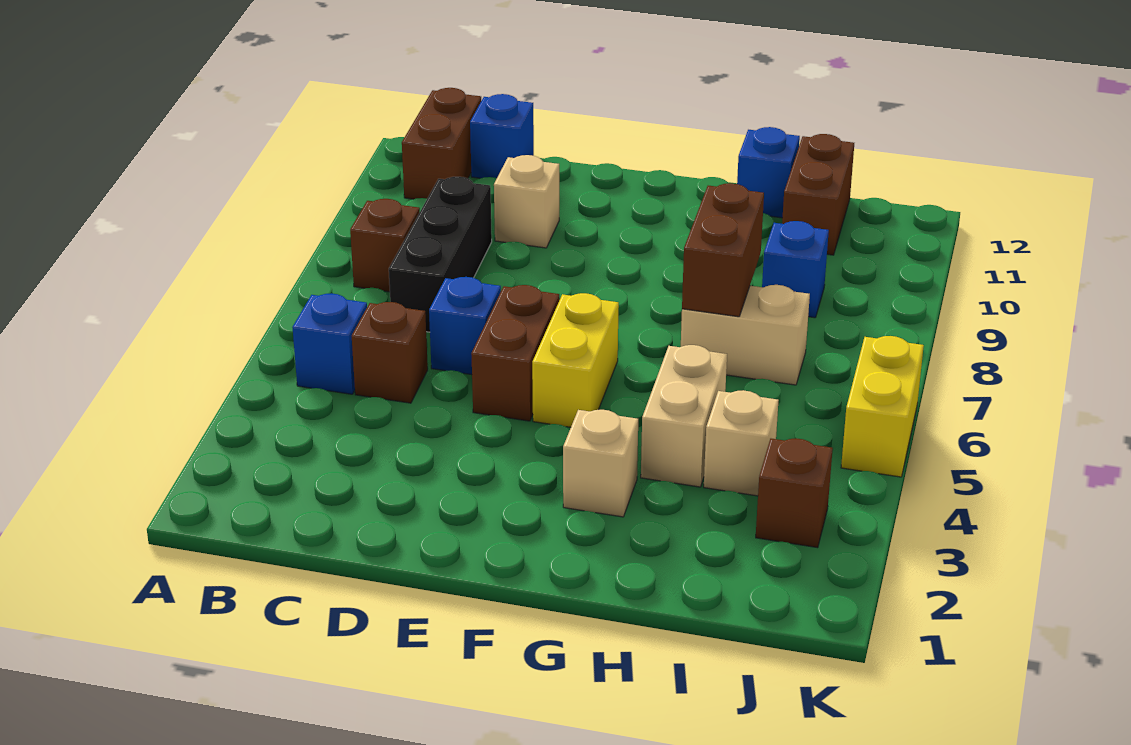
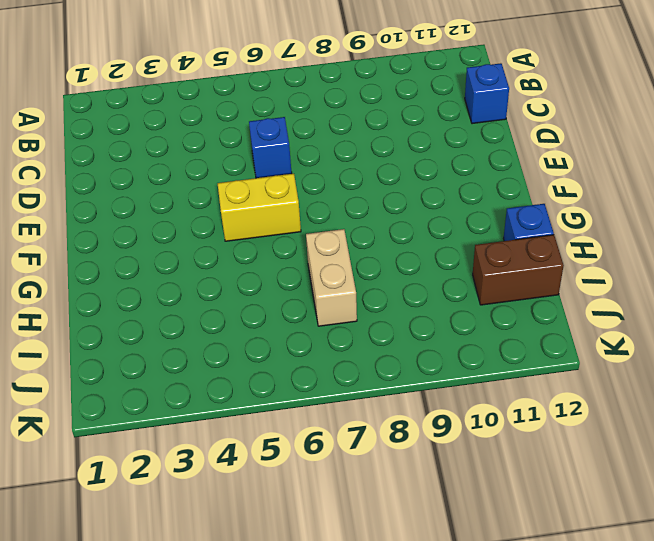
none -> blue 1x1 brick [292,293,367,394]
none -> brown 1x1 brick [350,199,420,292]
none -> brown 1x2 brick [402,88,481,199]

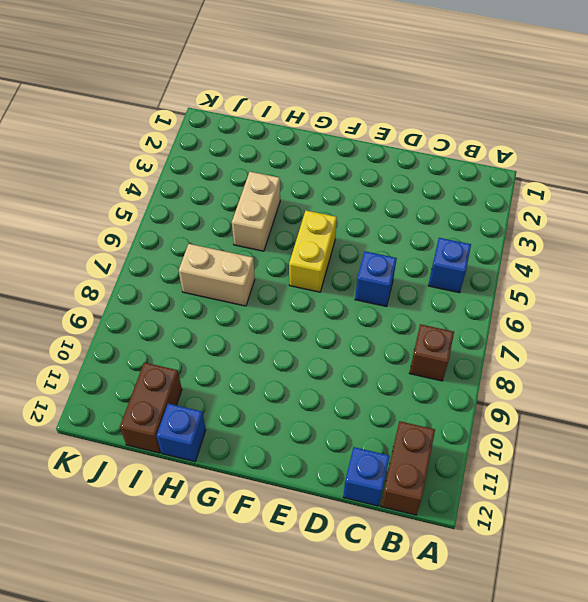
none -> brown 1x1 brick [352,302,428,403]
none -> black 1x3 brick [389,177,492,332]
none -> tan 1x1 brick [494,155,559,248]

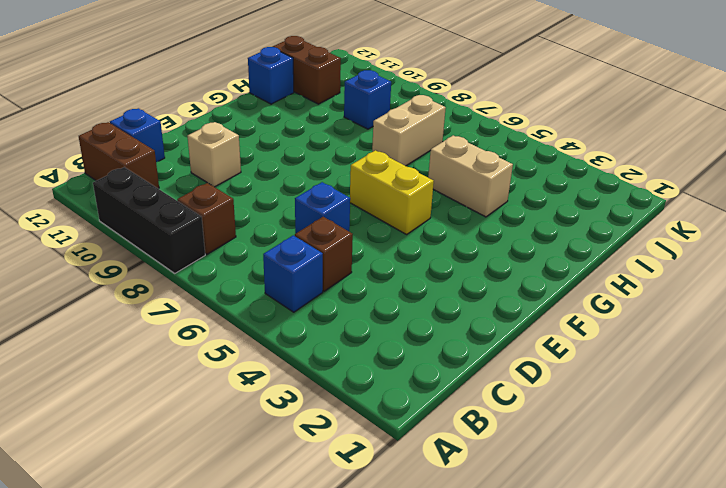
black 1x3 brick [93,167,205,273] -> black 1x3 brick moved to [389,177,492,332]
none -> brown 1x2 brick [471,285,559,421]
none -> tan 1x1 brick [563,410,638,517]
none -> tan 1x1 brick [704,390,779,496]

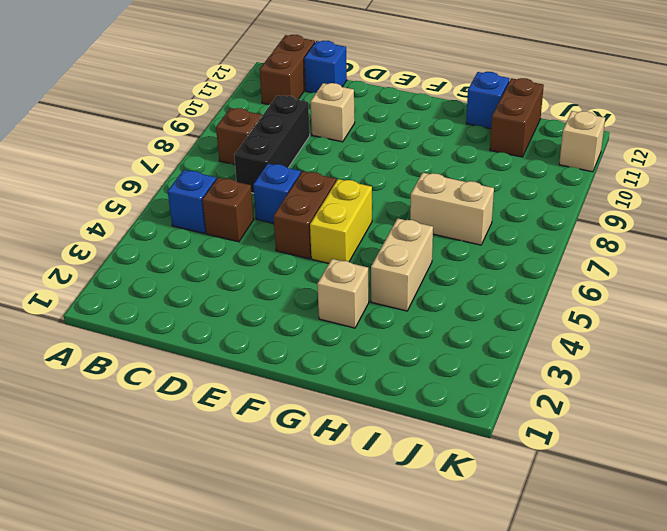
tan 1x1 brick [559,111,605,172] -> tan 1x1 brick moved to [704,390,779,496]
none -> blue 1x1 brick [762,221,829,318]
none -> brown 1x1 brick [756,438,833,548]
none -> yellow 1x2 brick [841,336,924,477]

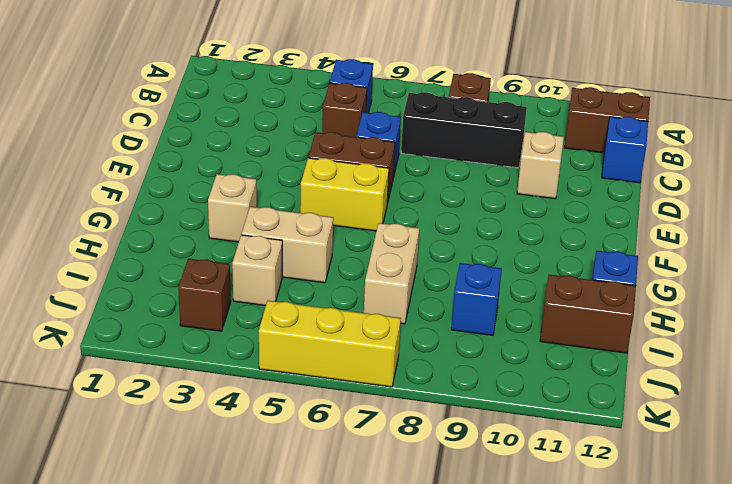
yellow 1x3 brick [259,301,401,387] -> yellow 1x2 brick [841,336,924,477]
none -> brown 1x2 brick [682,183,764,317]

